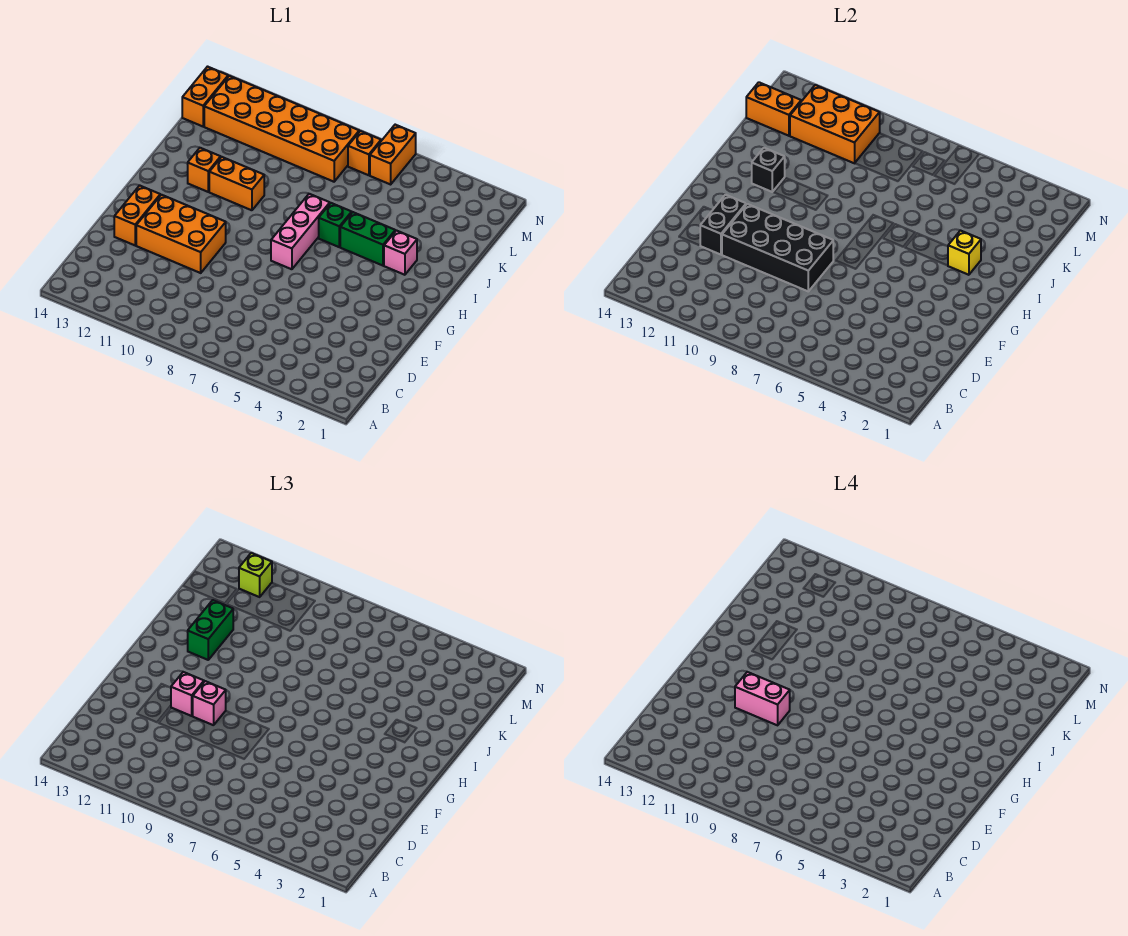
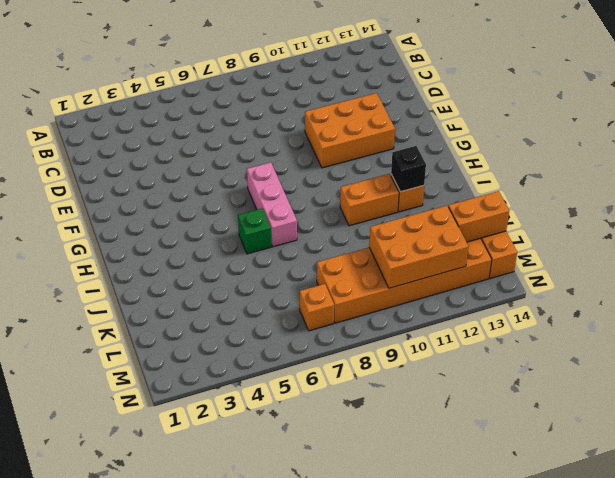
none -> orange 1x2 brick [114,185,160,245]
none -> pink 1x1 brick [384,231,417,275]
none -> green 1x2 brick [340,212,395,266]

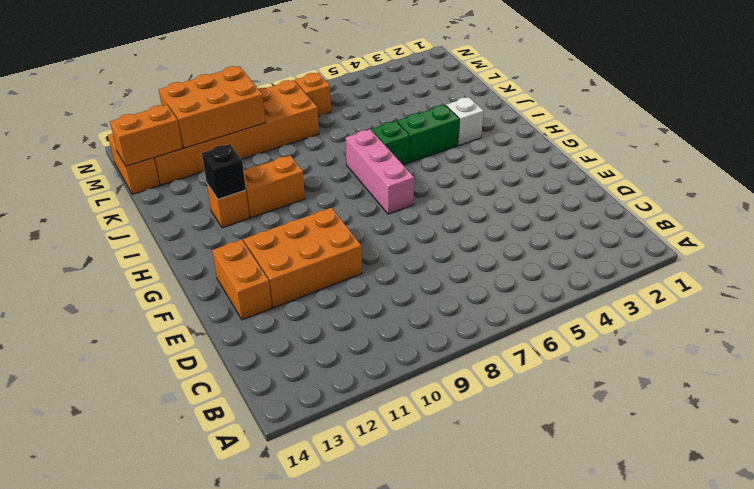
white 1x1 brick [446,97,484,145] -> pink 1x1 brick [384,231,417,275]
none -> orange 1x2 brick [370,125,416,184]
none -> black 2x4 brick [722,204,833,291]
none -> black 1x2 brick [700,195,746,255]

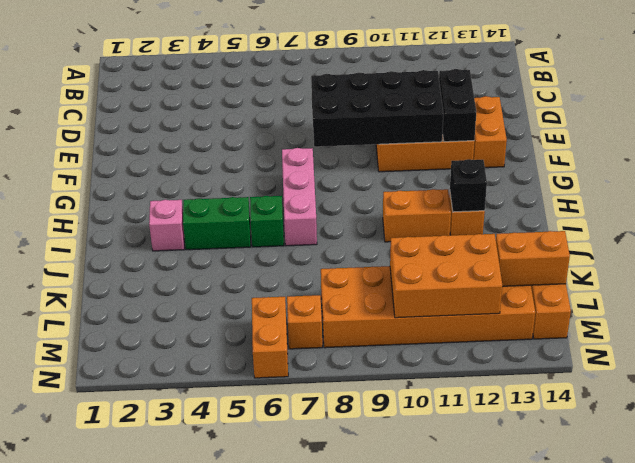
none -> yellow 1x1 brick [948,231,981,275]
none -> pink 1x1 brick [193,681,226,725]
none -> pink 1x1 brick [171,672,204,716]

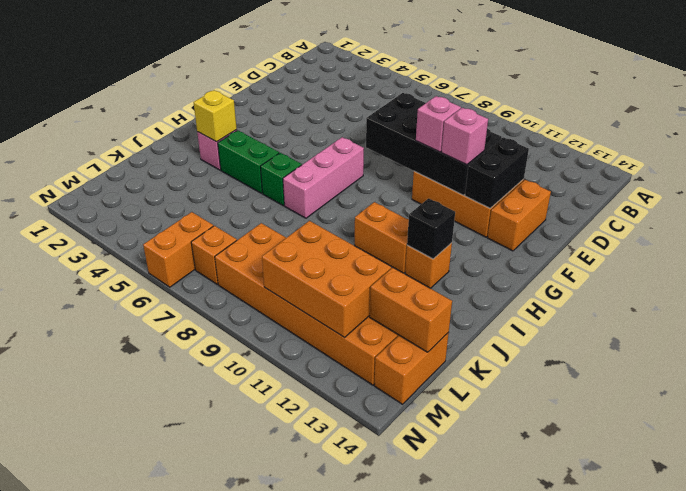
none -> green 1x2 brick [188,600,233,660]
none -> lime 1x1 brick [239,553,272,597]
none -> pink 1x2 brick [735,672,790,725]

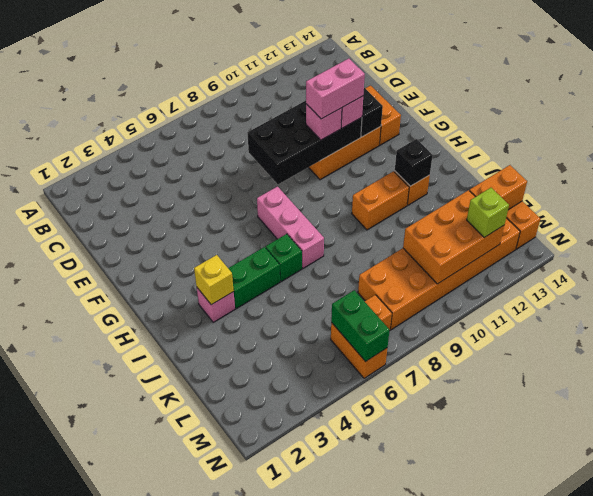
green 1x2 brick [331,290,390,362] -> green 1x2 brick moved to [188,600,233,660]

